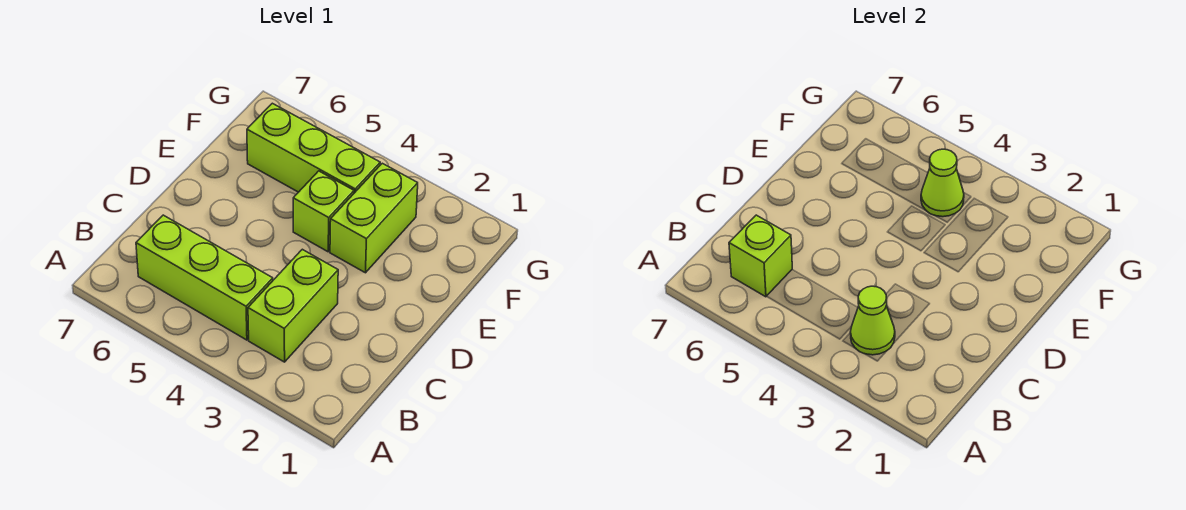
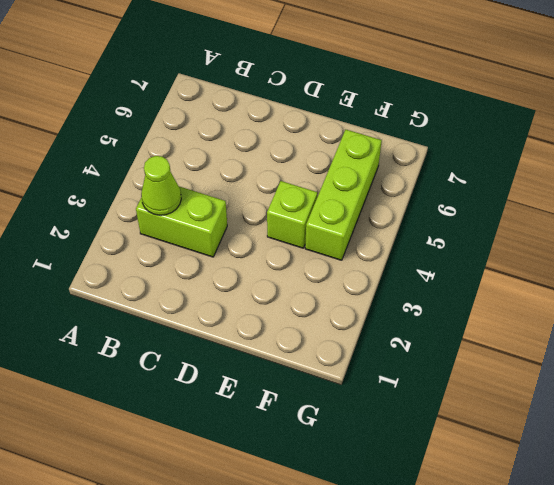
none -> lime 1x3 brick [136,215,273,340]
none -> lime 1x2 brick [330,163,418,273]

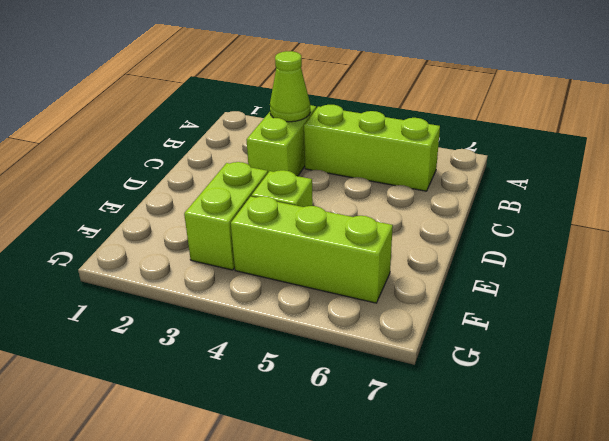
none -> lime 1x1 brick [729,215,792,297]
none -> lime 1x1 cone [921,149,964,217]

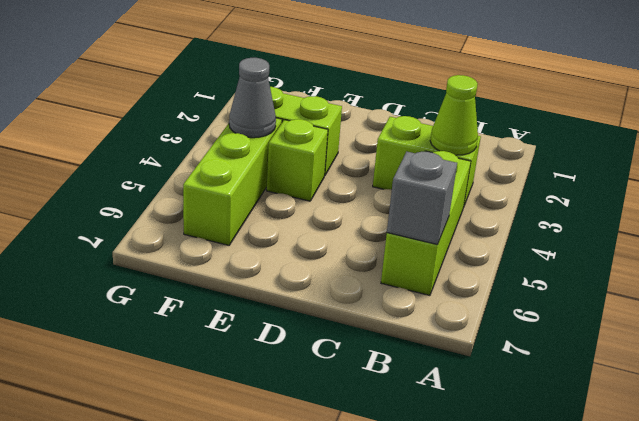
grey 1x1 brick [387,152,457,245] -> lime 1x1 brick [729,215,792,297]
grey 1x1 cone [229,58,276,138] -> lime 1x1 cone [921,149,964,217]

